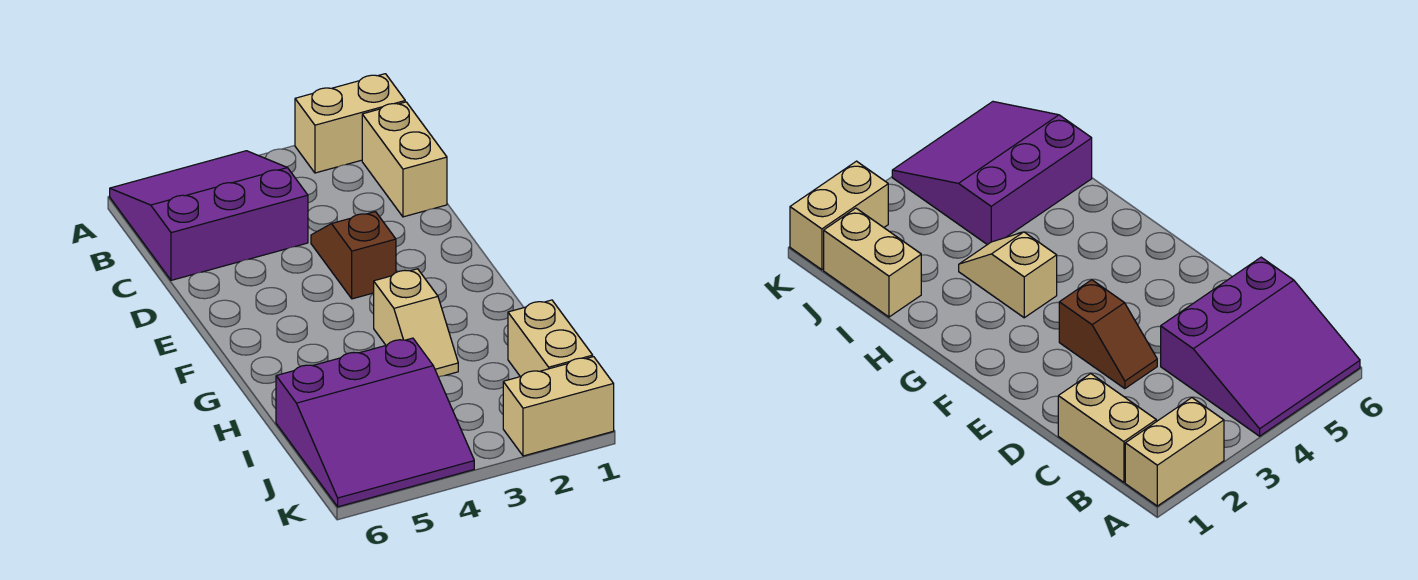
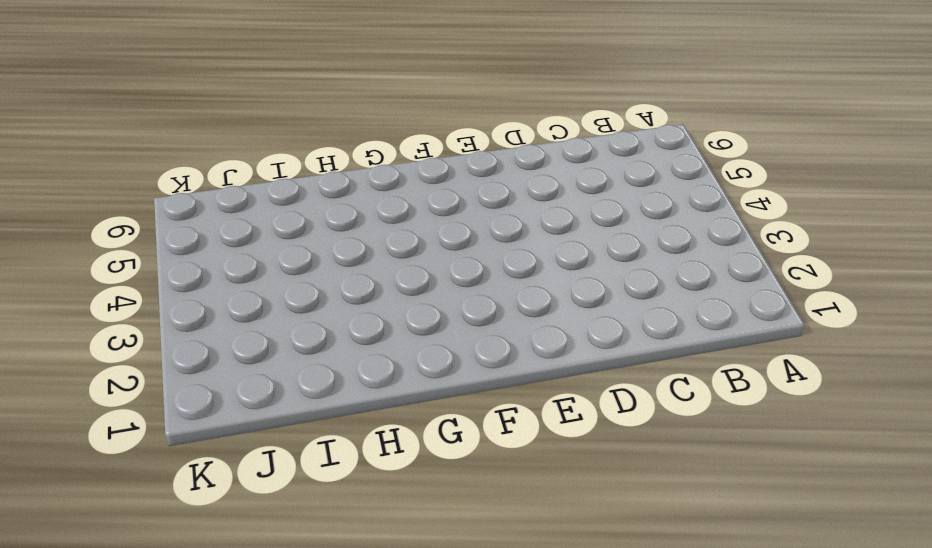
none -> tan 1x2 brick [295,74,405,173]
none -> purple 3x3 slope [110,151,308,280]

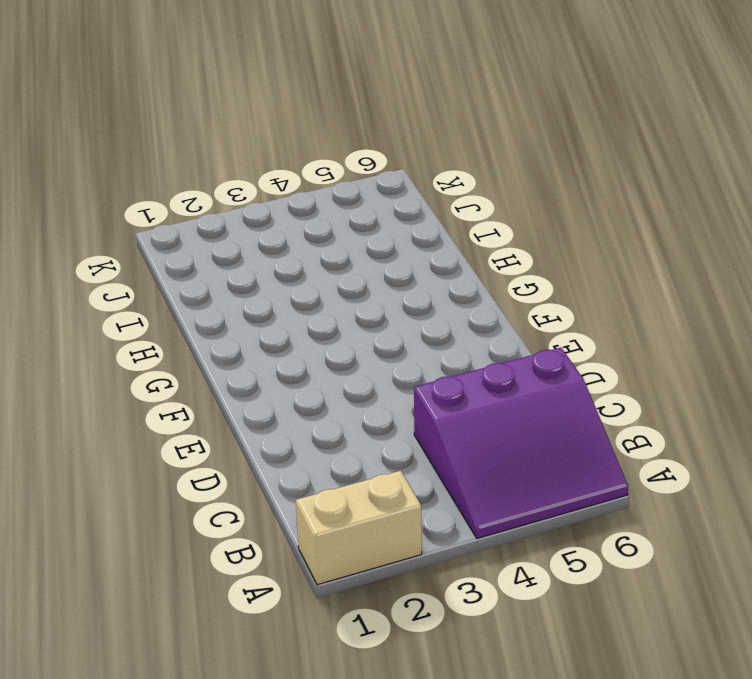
none -> tan 1x2 brick [362,102,447,217]
none -> brown 1x2 slope [311,212,396,299]

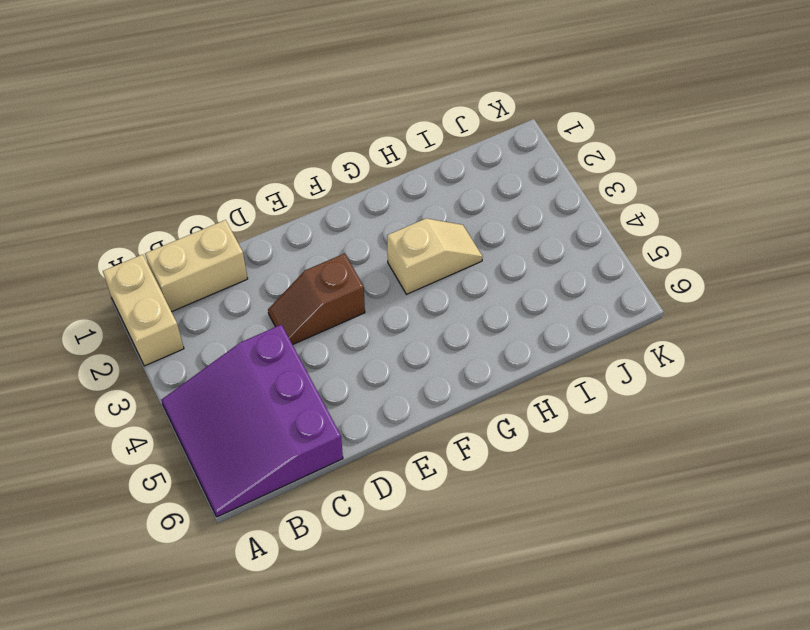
none -> tan 1x2 brick [508,300,593,377]
none -> purple 3x3 slope [276,338,474,507]

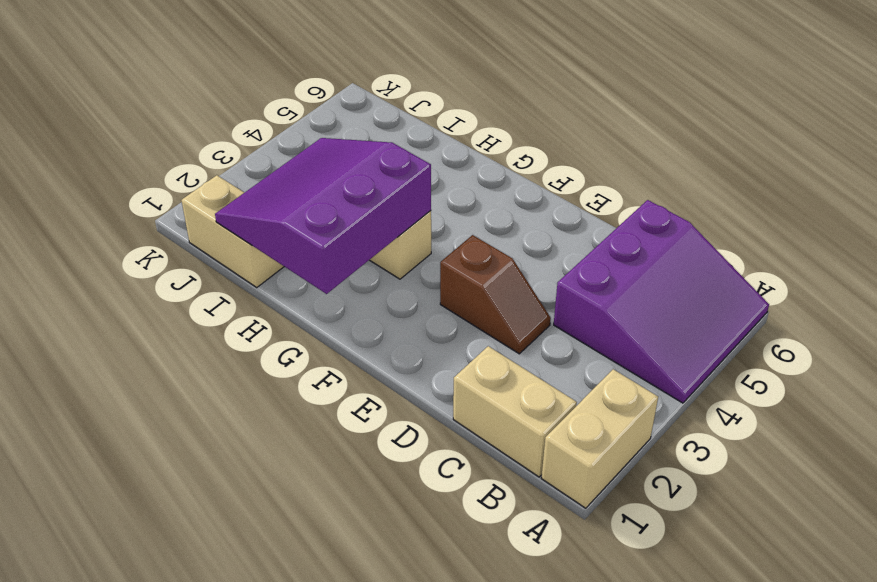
purple 3x3 slope [215,138,431,294] -> purple 3x3 slope moved to [276,338,474,507]
none -> tan 1x2 brick [503,357,614,456]

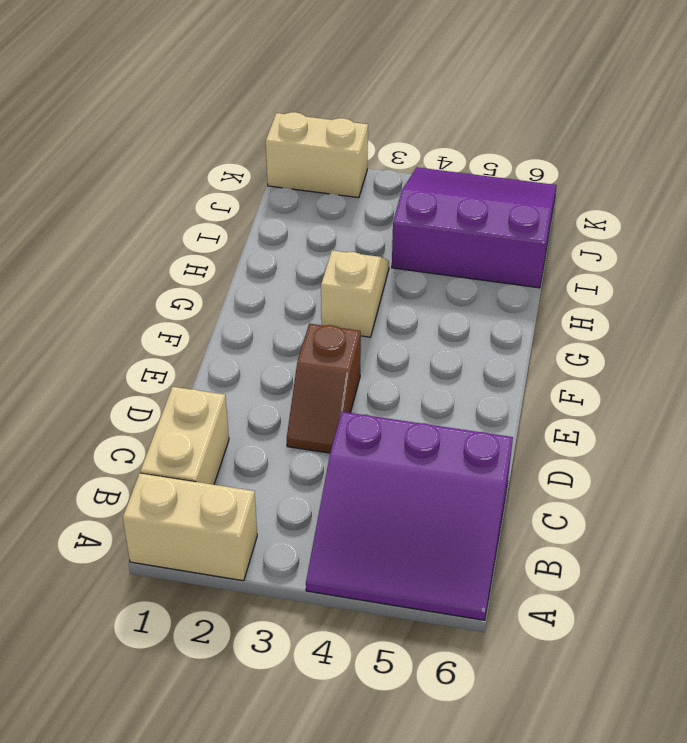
none -> tan 1x2 brick [508,300,593,377]

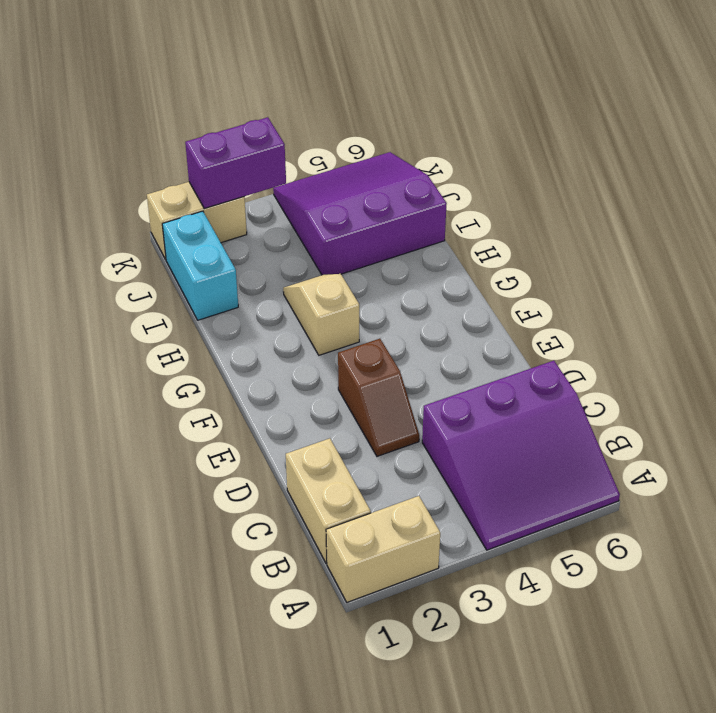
cyan 1x2 brick [162,211,238,320] -> tan 1x2 brick [508,300,593,377]
purple 1x2 brick [185,117,286,208] -> none

